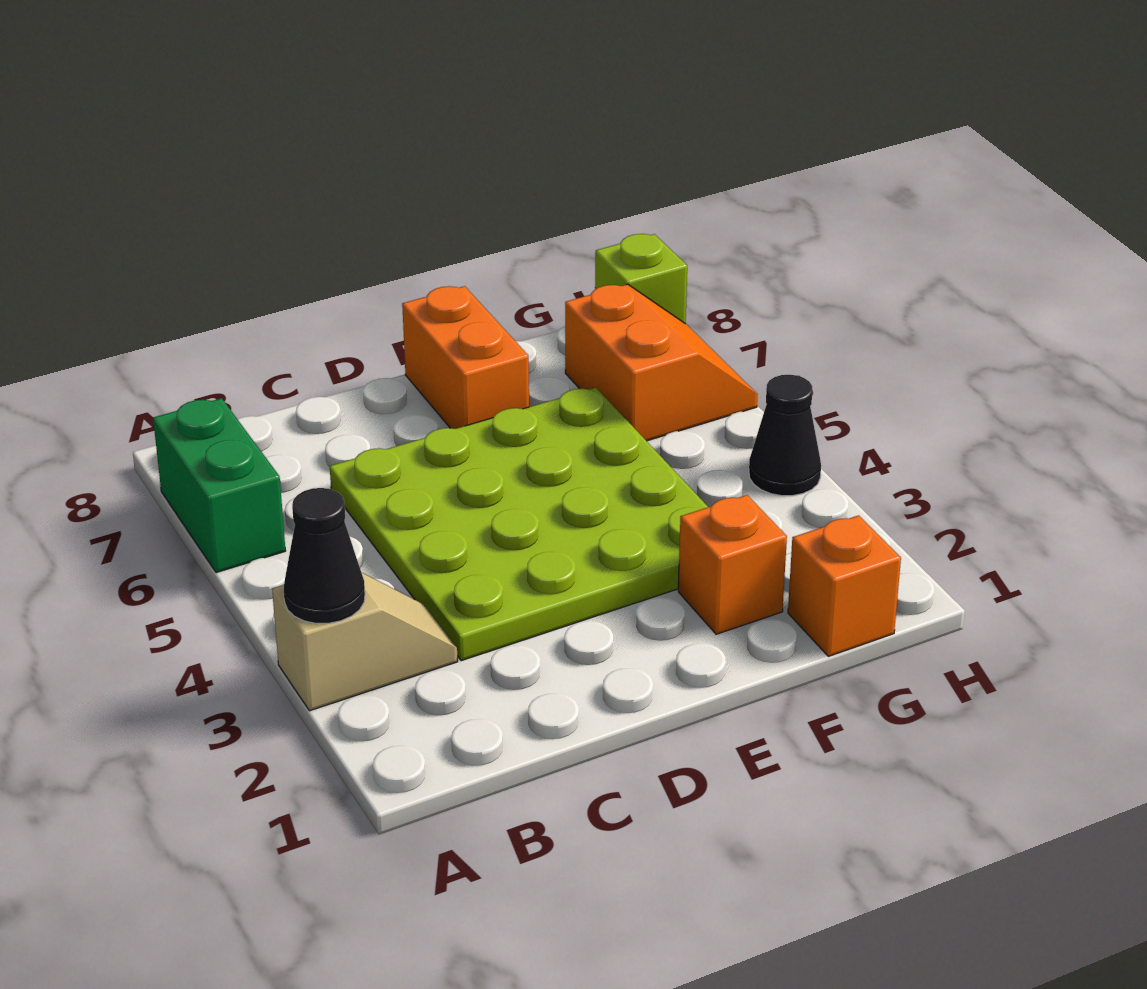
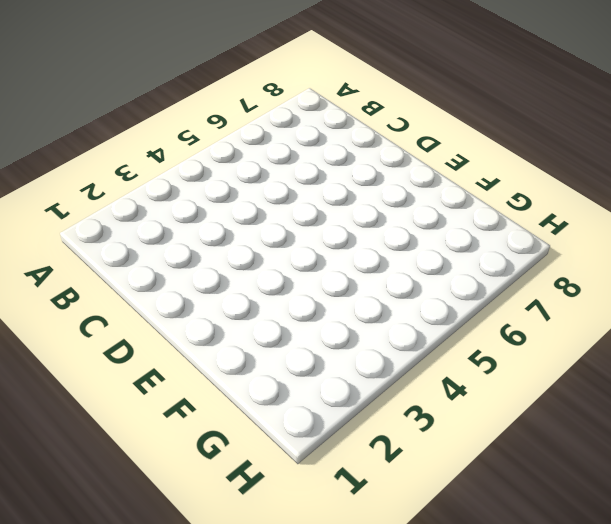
none -> tan 1x2 slope [272,573,458,711]
none -> green 1x2 brick [153,398,286,573]

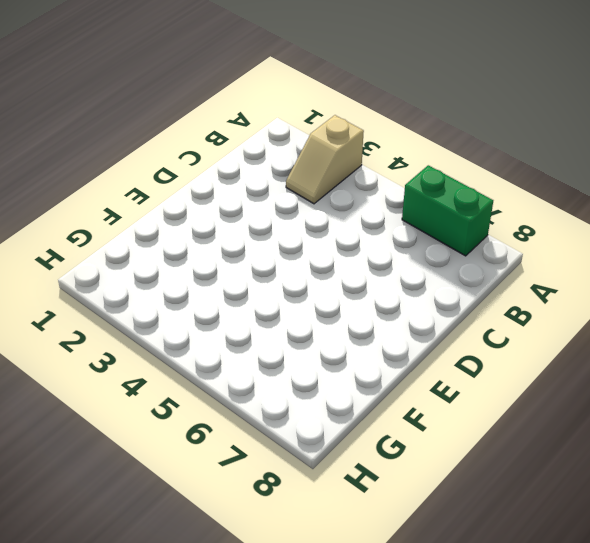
none -> lime 4x4 plate [330,387,708,661]
none -> orange 1x2 brick [402,286,529,429]

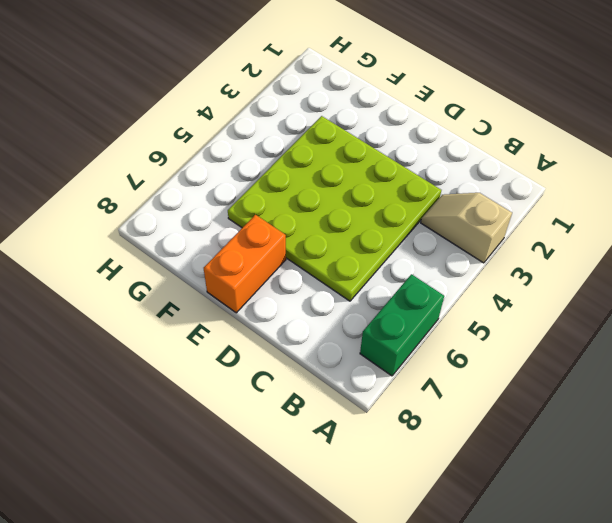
none -> orange 1x1 brick [678,495,787,634]
none -> orange 1x1 brick [788,515,901,656]

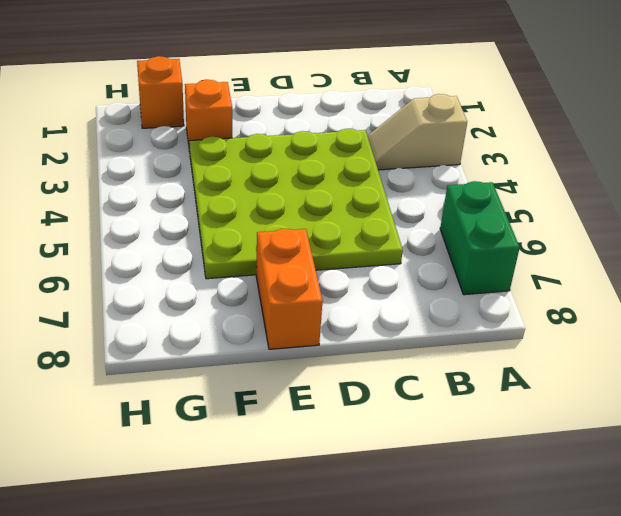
none -> orange 2x2 slope [565,284,758,441]
none -> black 1x1 cone [749,375,821,496]

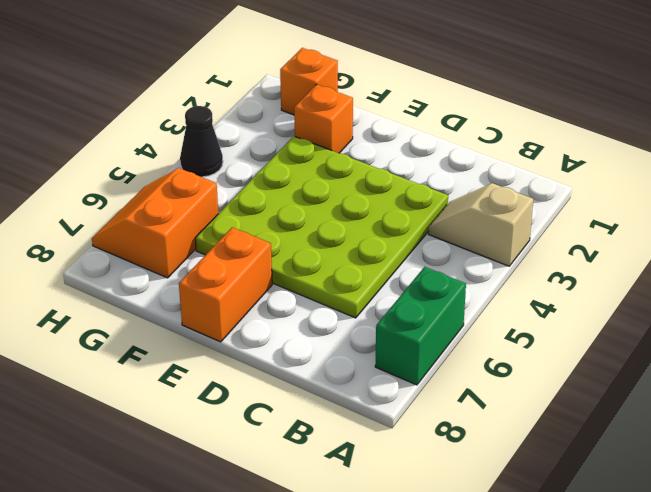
none -> lime 1x1 brick [595,234,687,324]
none -> black 1x1 cone [284,488,365,623]

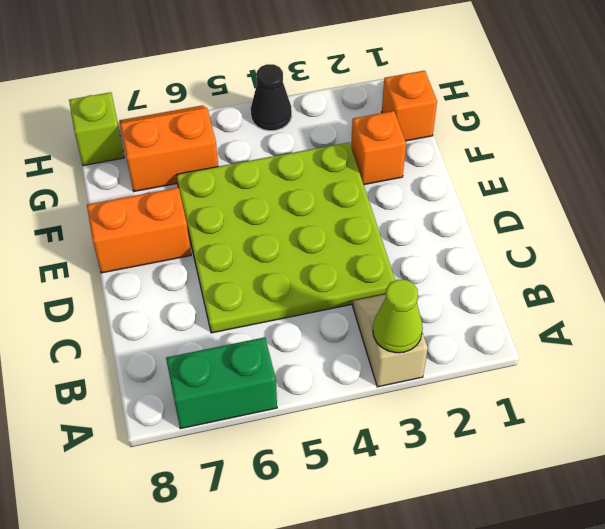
lime 1x1 cone [373,280,423,353] -> black 1x1 cone [284,488,365,623]

